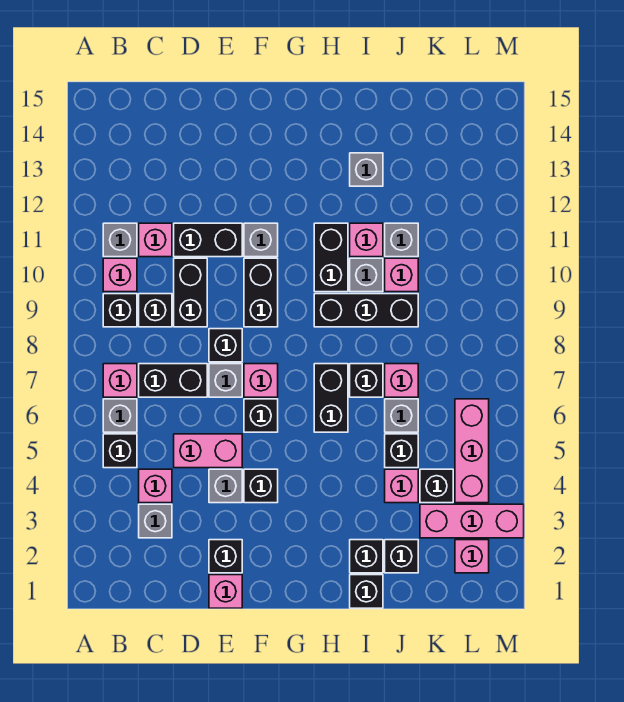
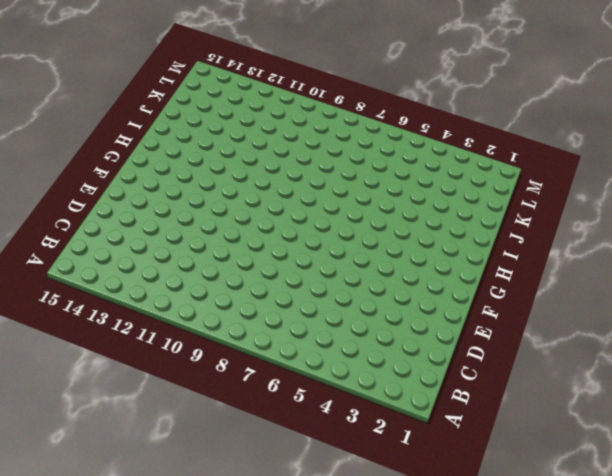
none -> black 1x1 brick [103,434,137,468]
none -> grey 1x1 brick [103,399,137,432]
none -> pink 1x1 brick [103,364,137,397]
none -> black 1x1 brick [103,294,137,327]

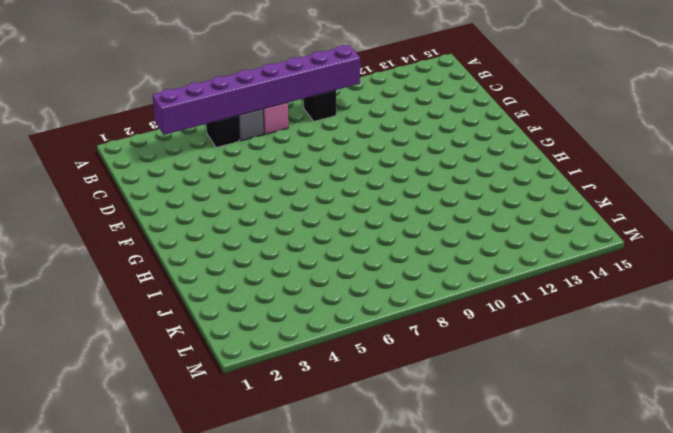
purple 1x8 brick [153,45,360,135] -> none
none -> pink 1x1 brick [103,258,137,292]
none -> grey 1x1 brick [103,223,137,257]
none -> grey 1x1 brick [139,504,172,538]
none -> pink 1x1 brick [139,469,172,503]

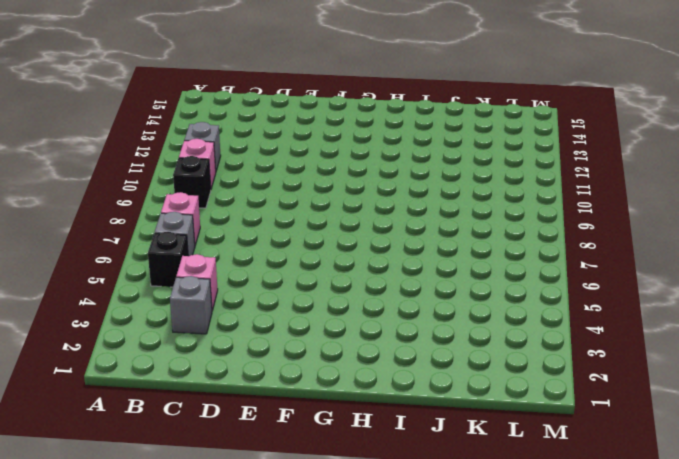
none -> black 1x2 brick [139,364,207,397]
none -> black 1x1 brick [139,294,172,327]
none -> pink 1x1 brick [139,223,172,257]
none -> pink 1x2 brick [174,434,242,468]

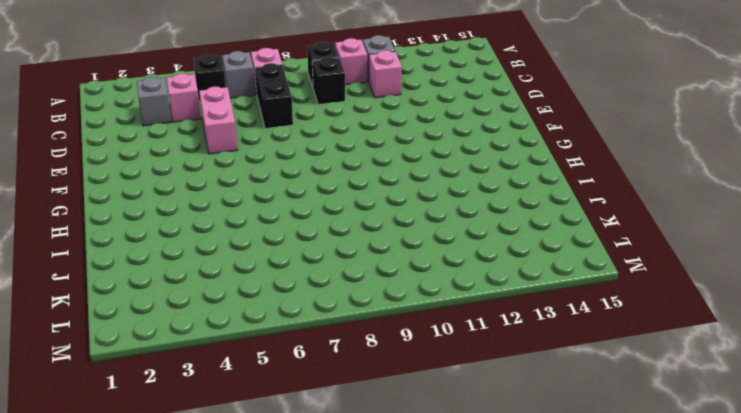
none -> black 1x2 brick [174,258,207,327]
none -> black 1x2 brick [174,223,242,257]
none -> pink 1x1 brick [209,575,242,608]
none -> black 1x1 brick [209,540,242,573]

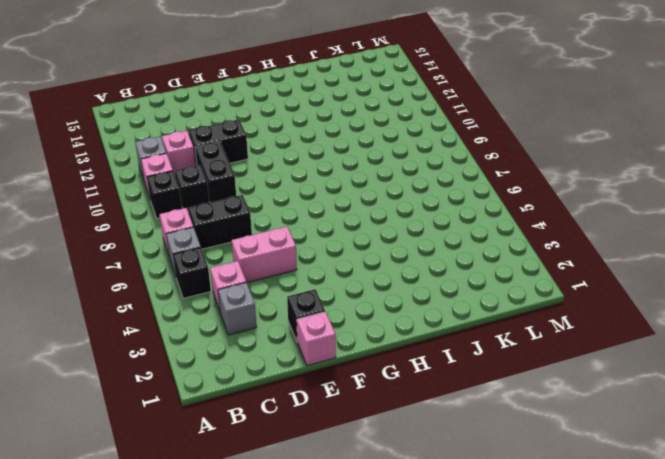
none -> grey 1x1 brick [209,469,242,503]
none -> grey 1x1 brick [209,364,242,397]
none -> black 1x1 brick [209,329,242,362]
none -> black 1x1 brick [244,469,278,503]

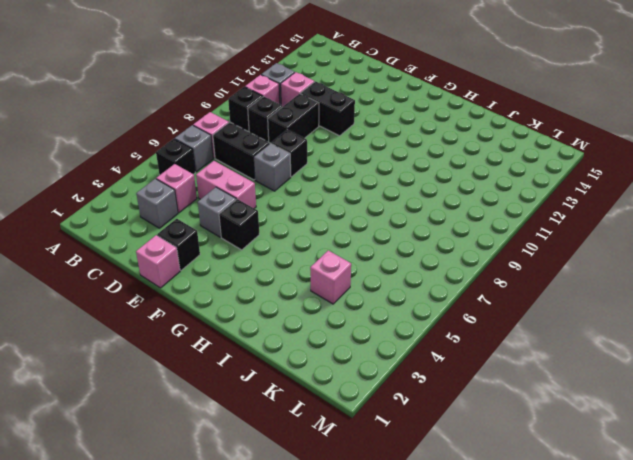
none -> black 1x1 brick [244,399,278,432]
none -> pink 1x1 brick [244,364,278,397]
none -> black 1x2 brick [244,258,278,327]
none -> grey 1x1 brick [244,223,278,257]

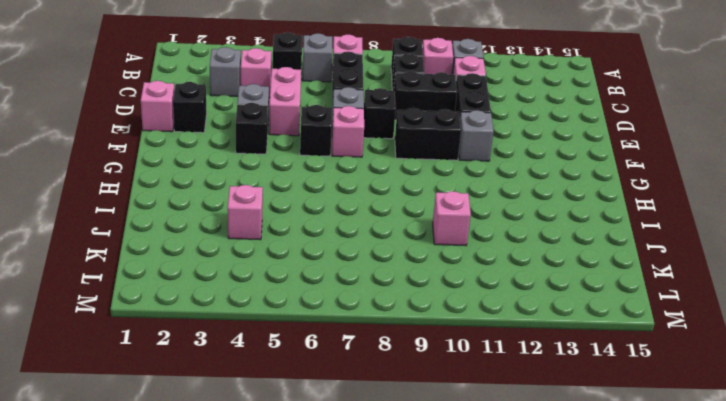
none -> black 1x2 brick [314,364,348,432]
none -> black 1x3 brick [314,294,418,327]
none -> black 1x2 brick [314,223,348,292]
none -> black 1x1 brick [350,575,383,608]

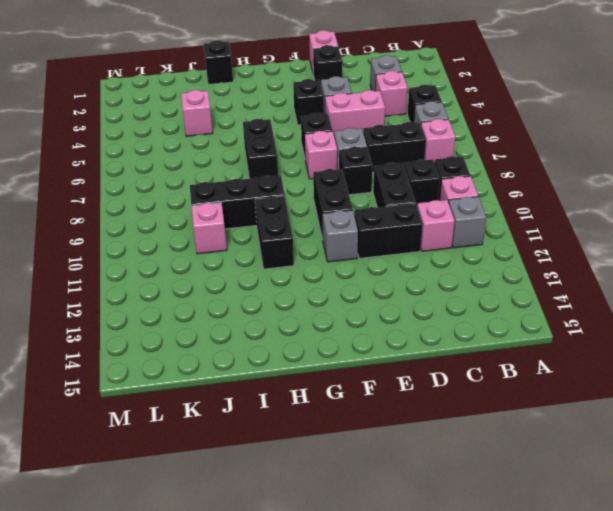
none -> black 1x1 brick [350,540,383,573]
none -> black 1x1 brick [350,364,383,397]
none -> grey 1x1 brick [350,258,383,292]
none -> pink 1x1 brick [350,223,383,257]

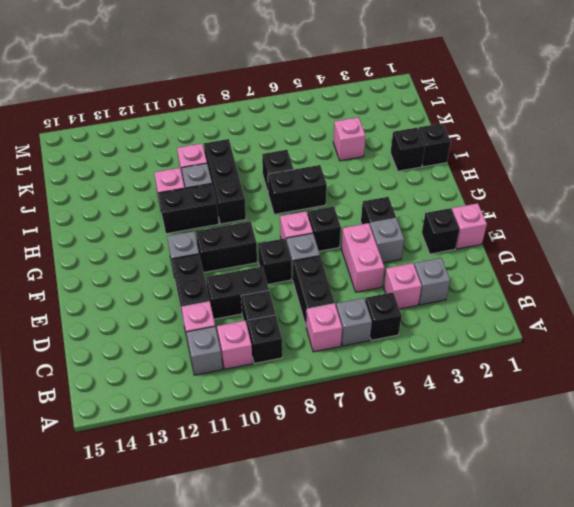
none -> grey 1x1 brick [350,153,383,186]
none -> black 1x1 brick [385,540,418,573]
none -> black 1x1 brick [385,434,418,468]
none -> grey 1x1 brick [385,399,418,432]

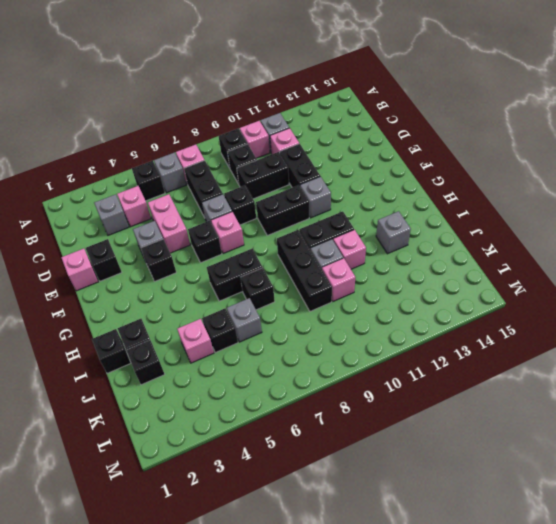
none -> pink 1x1 brick [385,364,418,397]
none -> grey 1x1 brick [385,223,418,257]
none -> pink 1x3 brick [420,504,524,538]
none -> black 1x1 brick [420,469,453,503]

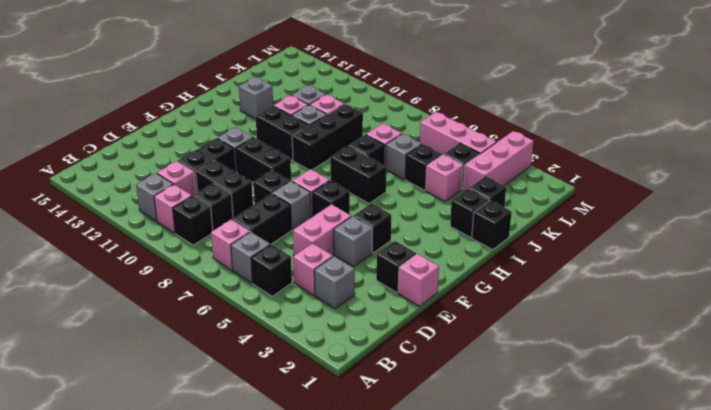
none -> pink 1x1 brick [455,540,489,573]

